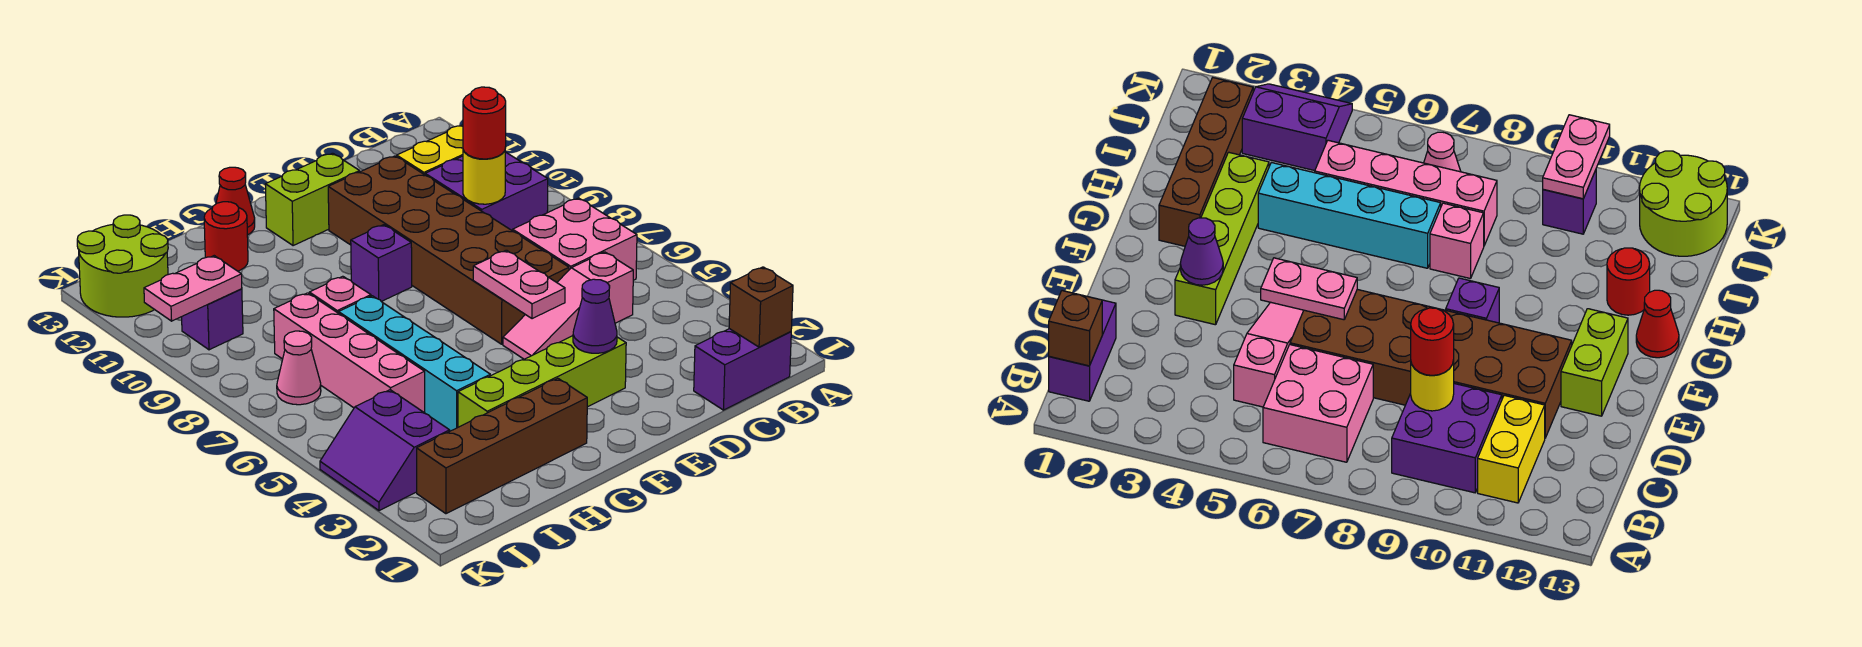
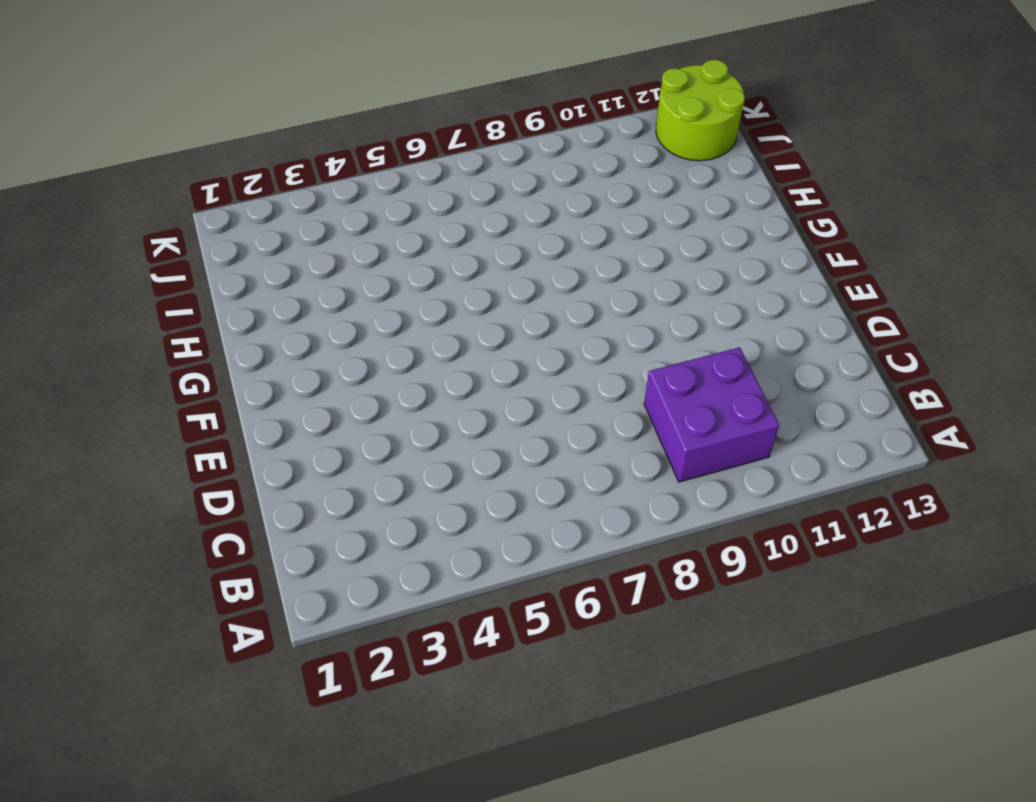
none -> purple 1x2 brick [694,329,791,410]
none -> pink 2x2 brick [513,198,637,280]
none -> yellow 1x2 brick [397,125,463,175]

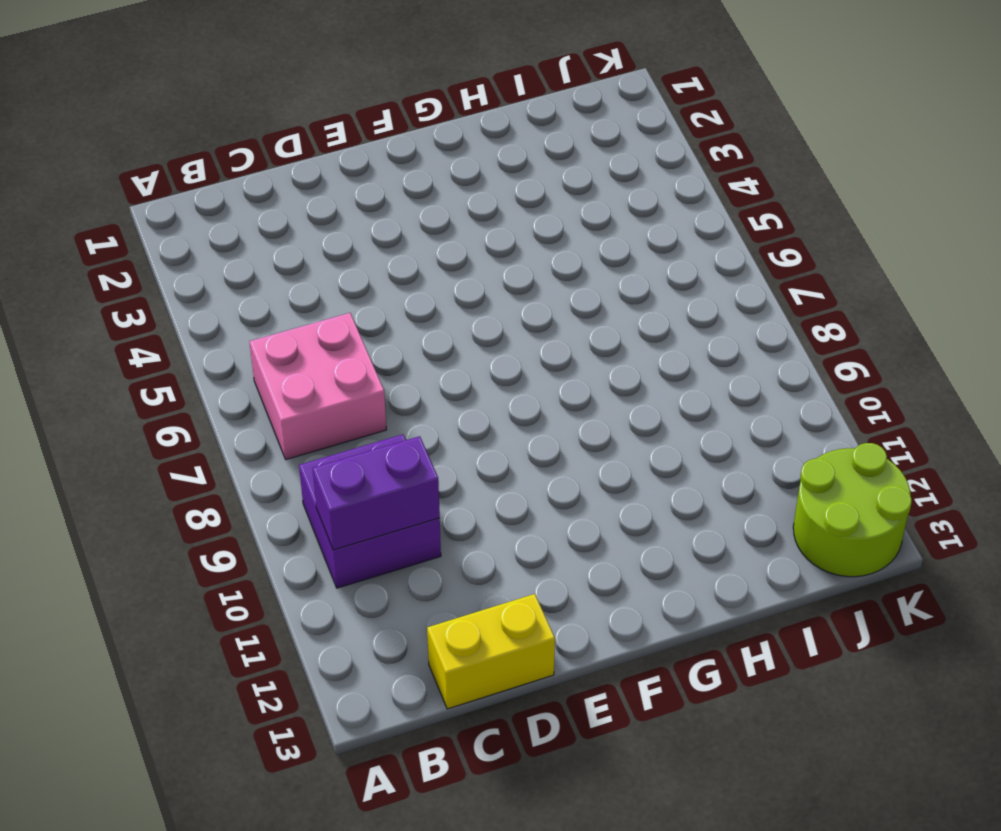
purple 1x2 brick [313,436,440,550] -> purple 1x2 brick moved to [694,329,791,410]
yellow 1x2 brick [427,594,555,709] -> yellow 1x2 brick moved to [397,125,463,175]
none -> pink 1x3 slope [503,252,633,359]
none -> brown 2x6 brick [328,156,569,344]
none -> lime 1x4 brick [458,336,626,427]

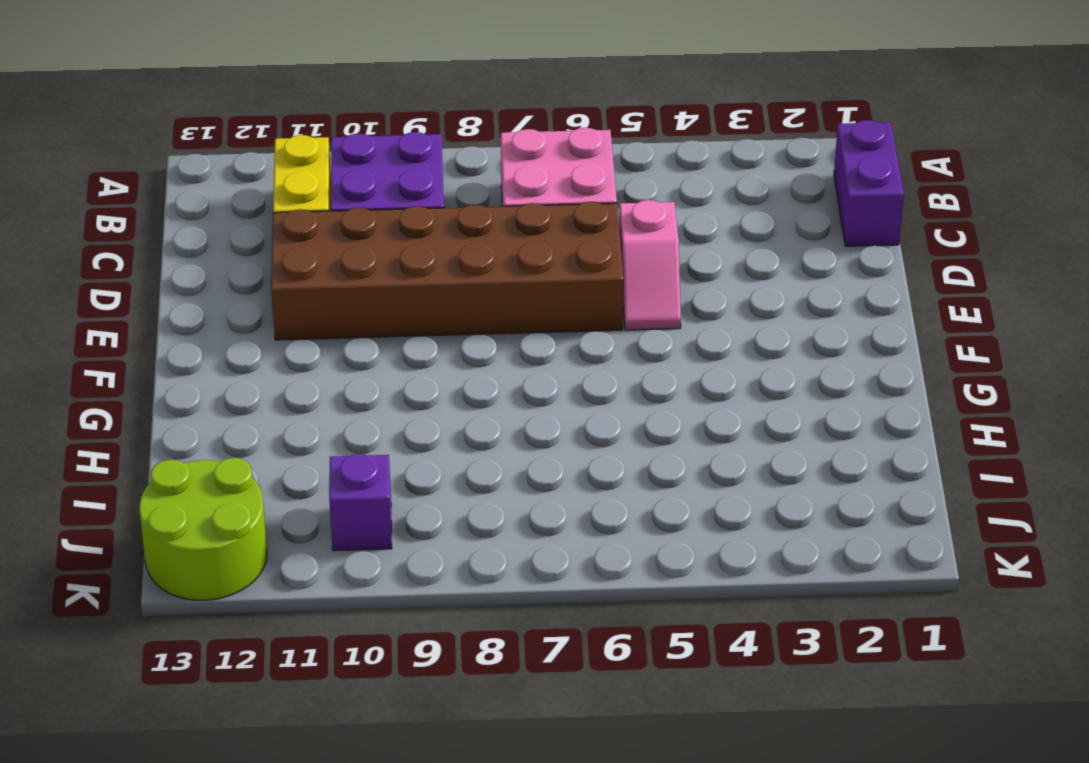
pink 1x2 slope [619,200,681,330] -> pink 1x3 slope [503,252,633,359]
none -> lime 1x4 brick [458,336,626,427]
none -> lime 1x2 brick [265,153,360,246]
none -> purple 1x1 brick [351,225,412,301]

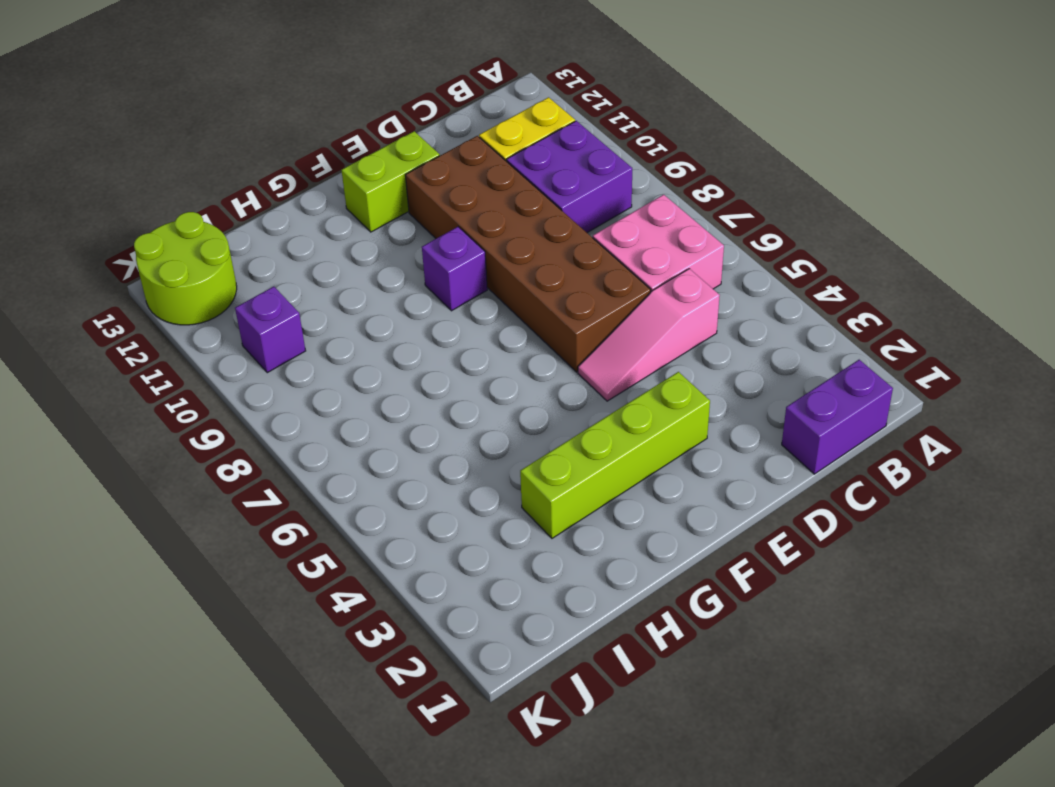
none -> brown 1x4 brick [417,378,587,514]
none -> red 1x1 cone [216,167,255,235]
none -> cyan 1x4 brick [339,296,490,431]

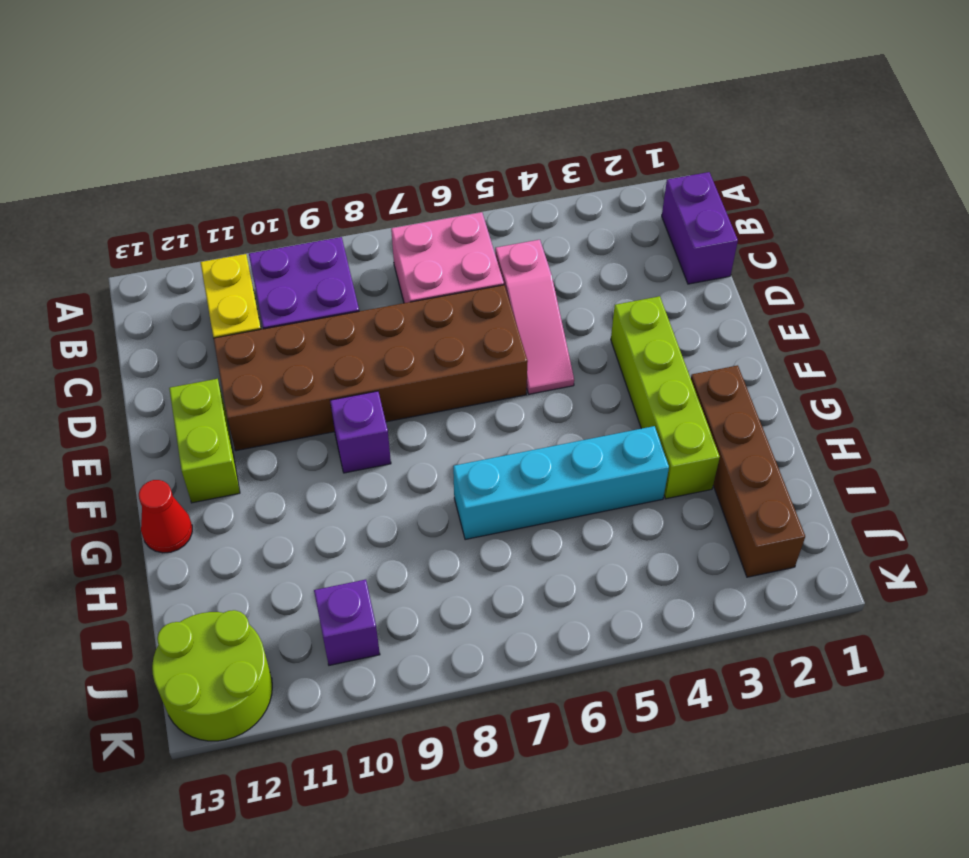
none -> pink 1x1 brick [309,276,371,313]
none -> red 1x1 round brick [204,202,248,271]
none -> pink 1x4 brick [274,293,425,413]

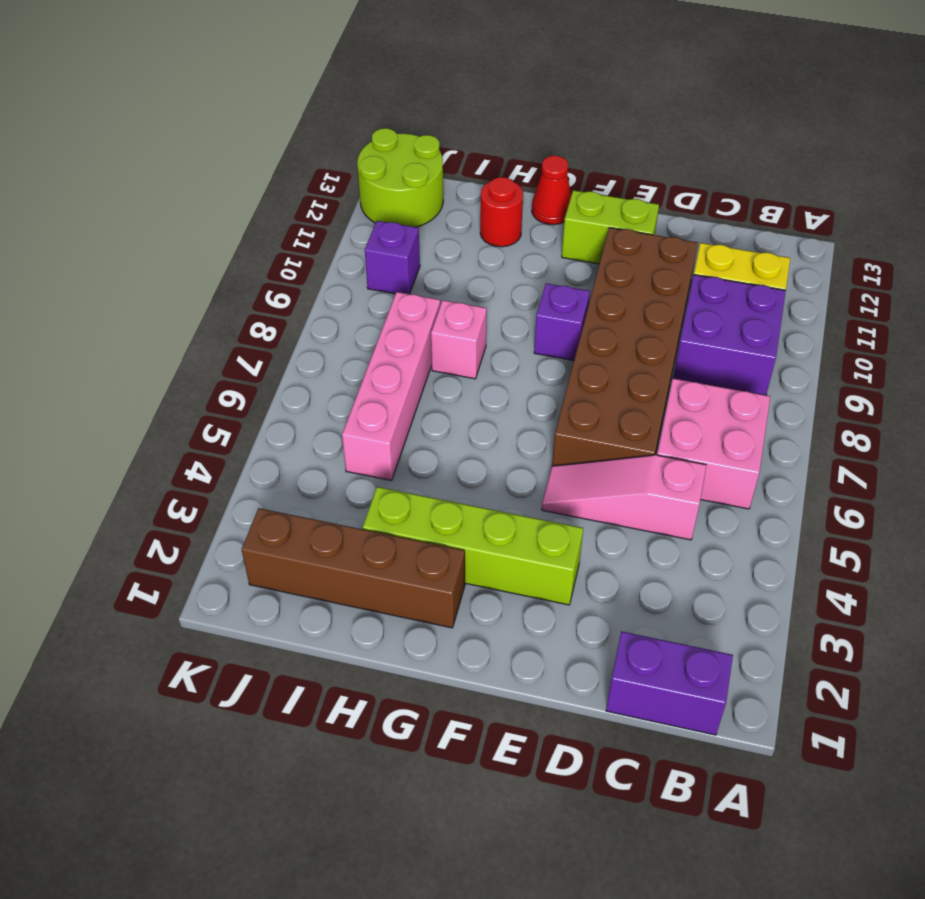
none -> cyan 1x4 brick [339,296,490,431]
none -> purple 2x2 slope [320,390,450,511]
none -> pink 1x1 cone [277,331,321,405]

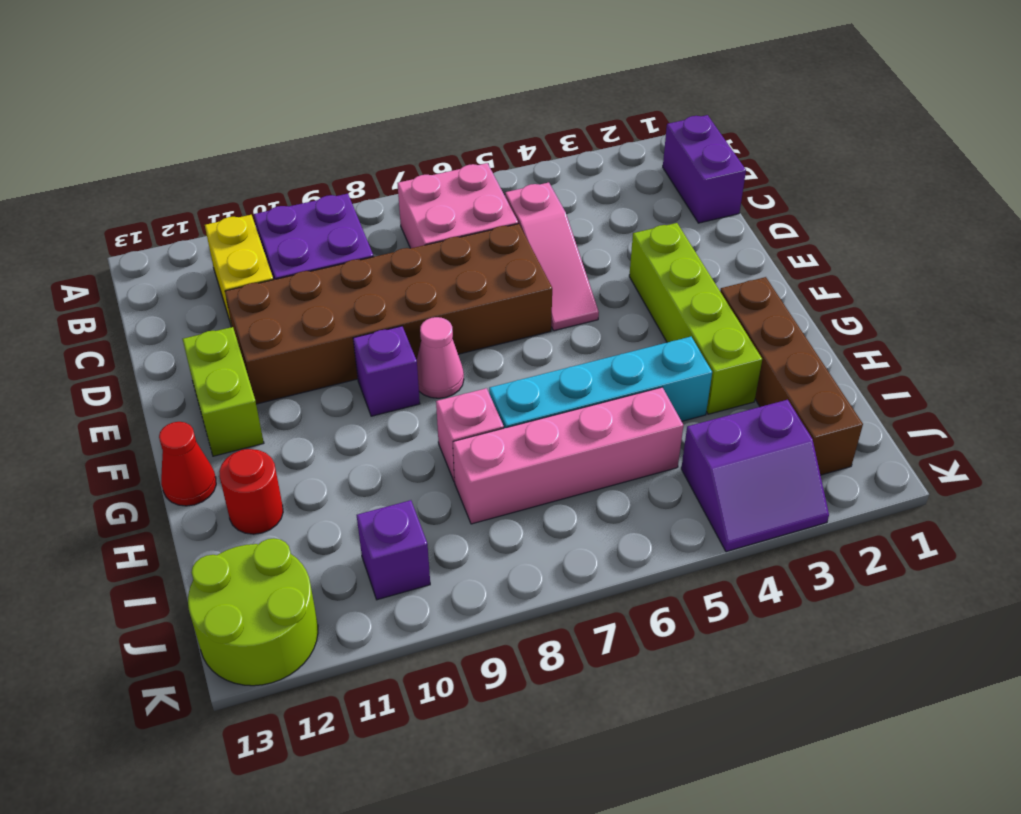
pink 1x1 cone [417,317,464,398] -> pink 1x1 cone moved to [277,331,321,405]
none -> brown 1x1 brick [729,267,793,347]
none -> yellow 1x1 round brick [463,147,506,204]
none -> purple 1x1 cone [573,279,617,353]

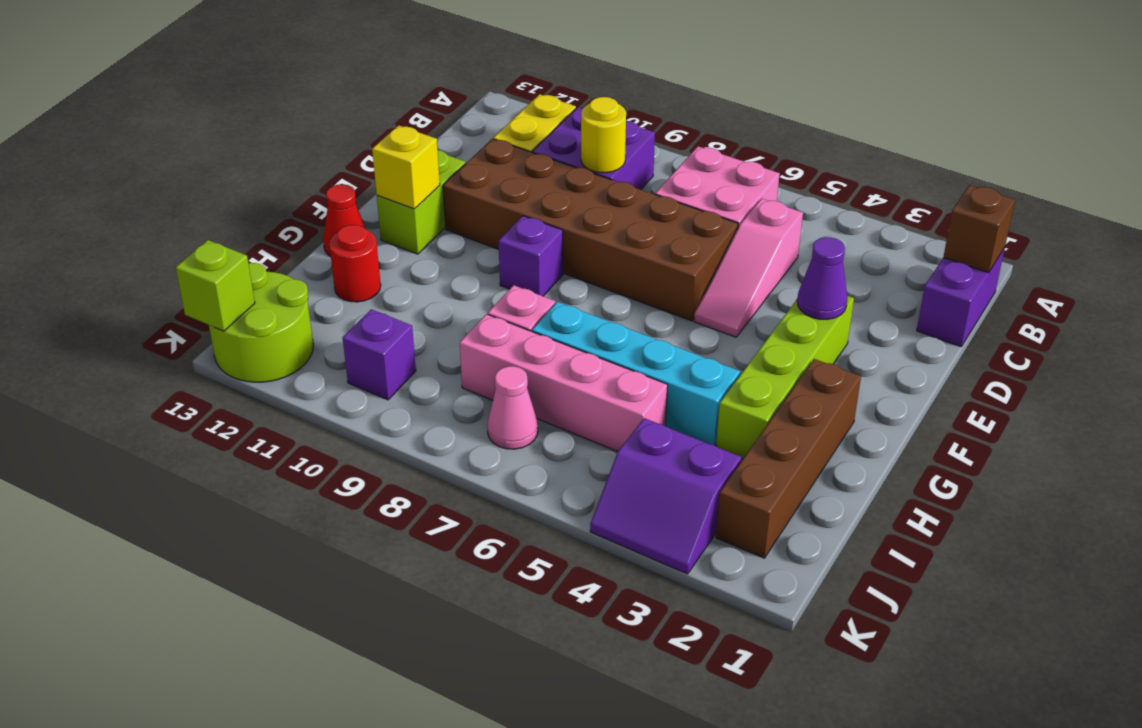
yellow 1x1 brick [372,125,440,209] -> none
lime 1x1 brick [176,240,255,331] -> none
none -> pink 1x2 plate [473,250,565,319]
none -> pink 1x2 plate [144,256,242,321]
none -> red 1x1 round brick [463,87,506,159]

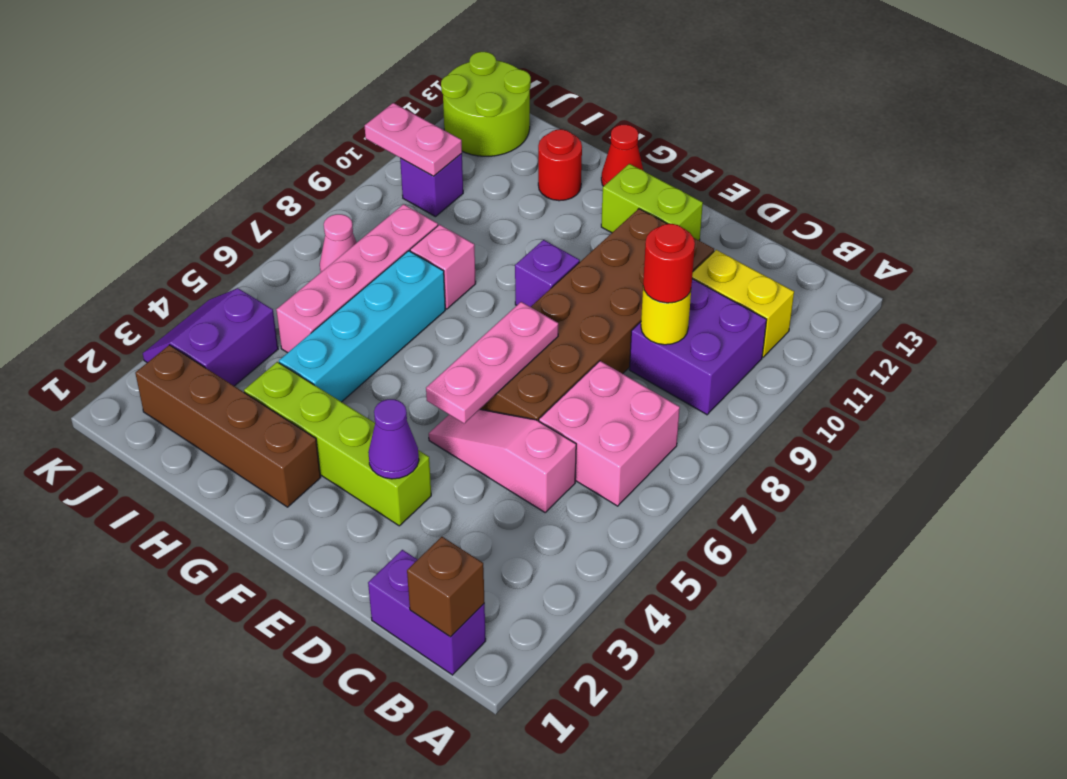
pink 1x3 plate [426,302,558,423] -> pink 1x2 plate [473,250,565,319]

